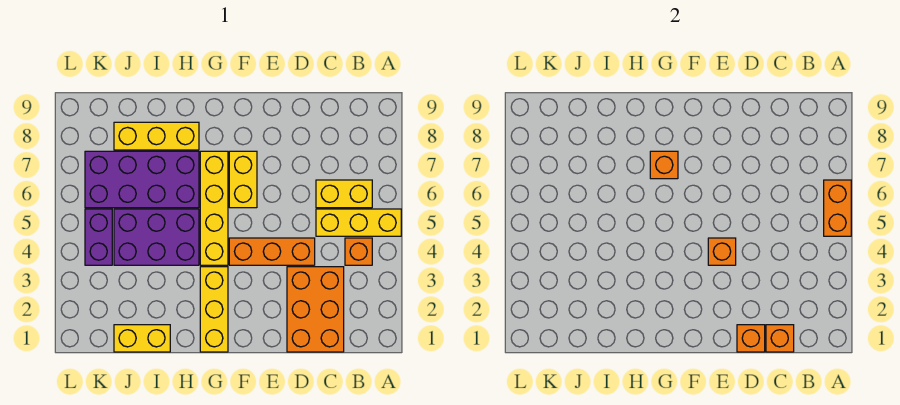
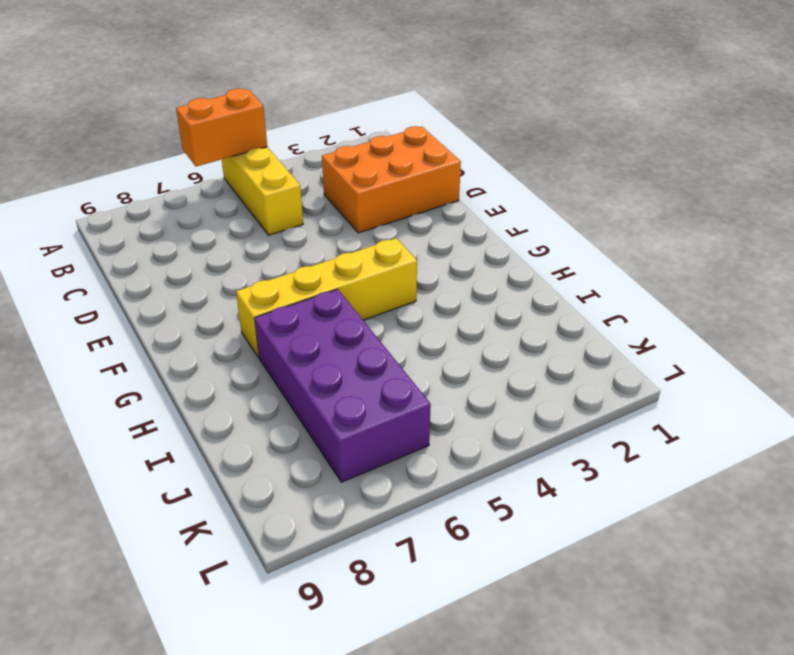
none -> orange 1x1 brick [345,238,372,265]
none -> yellow 1x2 brick [316,180,372,208]
none -> orange 1x3 brick [229,238,315,265]

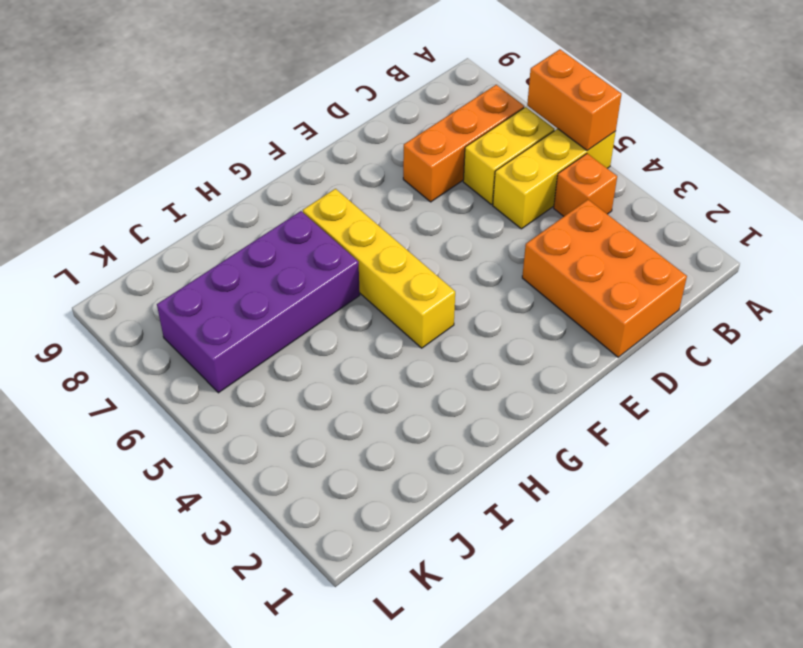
orange 1x3 brick [403,85,524,202] -> orange 1x3 brick moved to [229,238,315,265]
none -> yellow 1x2 brick [229,151,257,208]
none -> yellow 1x3 brick [200,267,228,352]
none -> purple 2x3 brick [114,209,199,265]

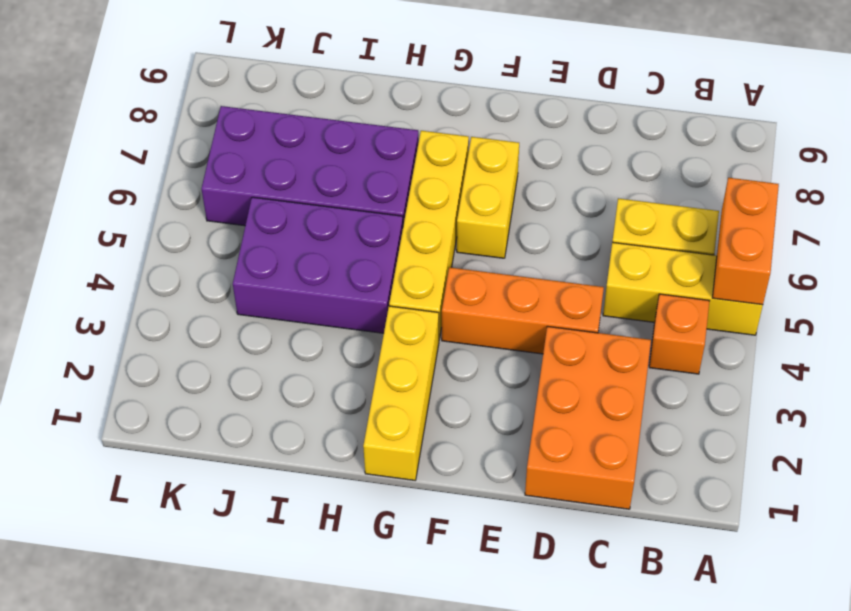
none -> yellow 1x3 brick [114,122,199,150]
none -> yellow 1x2 brick [114,325,170,352]
none -> purple 1x2 brick [85,209,112,265]

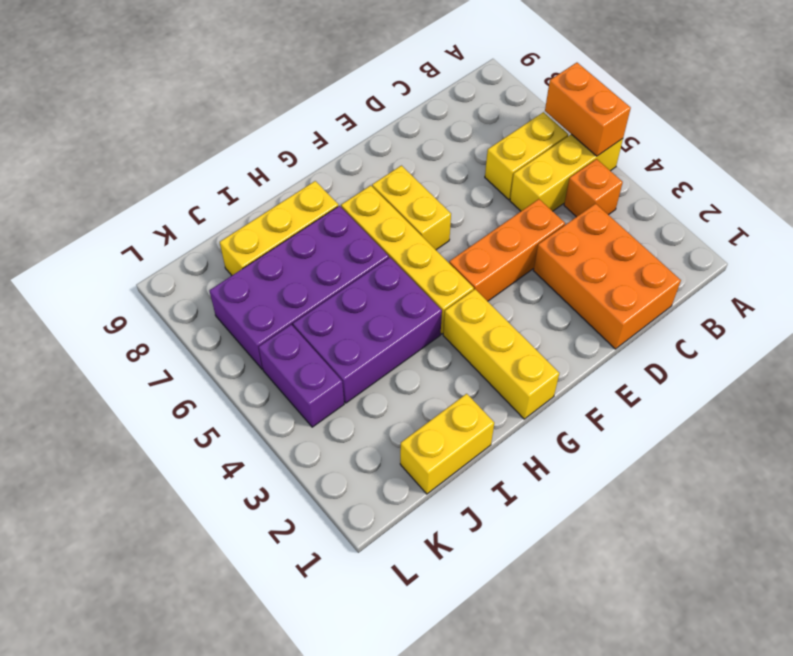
none -> orange 1x1 brick [766,325,794,352]
none -> orange 1x1 brick [737,325,765,352]
none -> orange 1x1 brick [708,238,736,265]

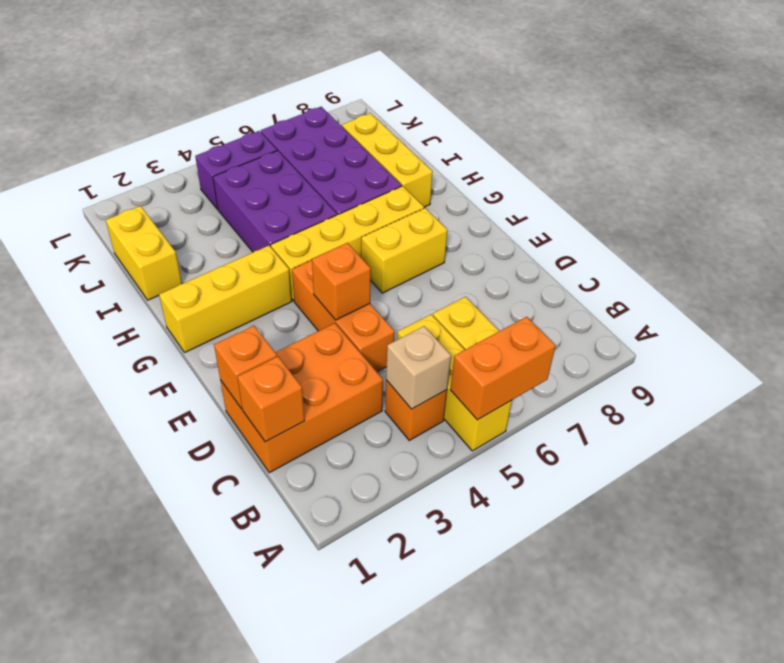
tan 1x1 brick [386,326,451,409] -> none
none -> orange 1x1 brick [650,151,678,179]

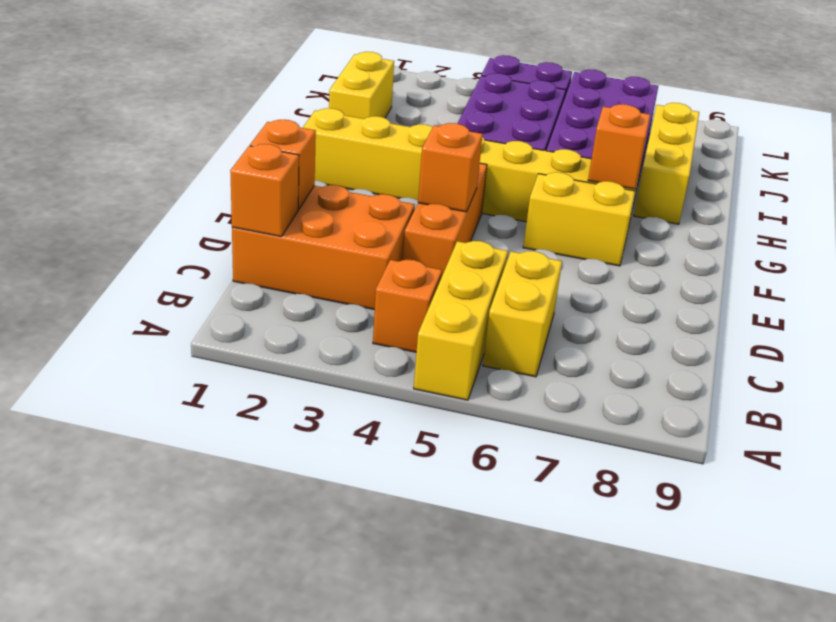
none -> orange 1x2 brick [824,180,851,236]

